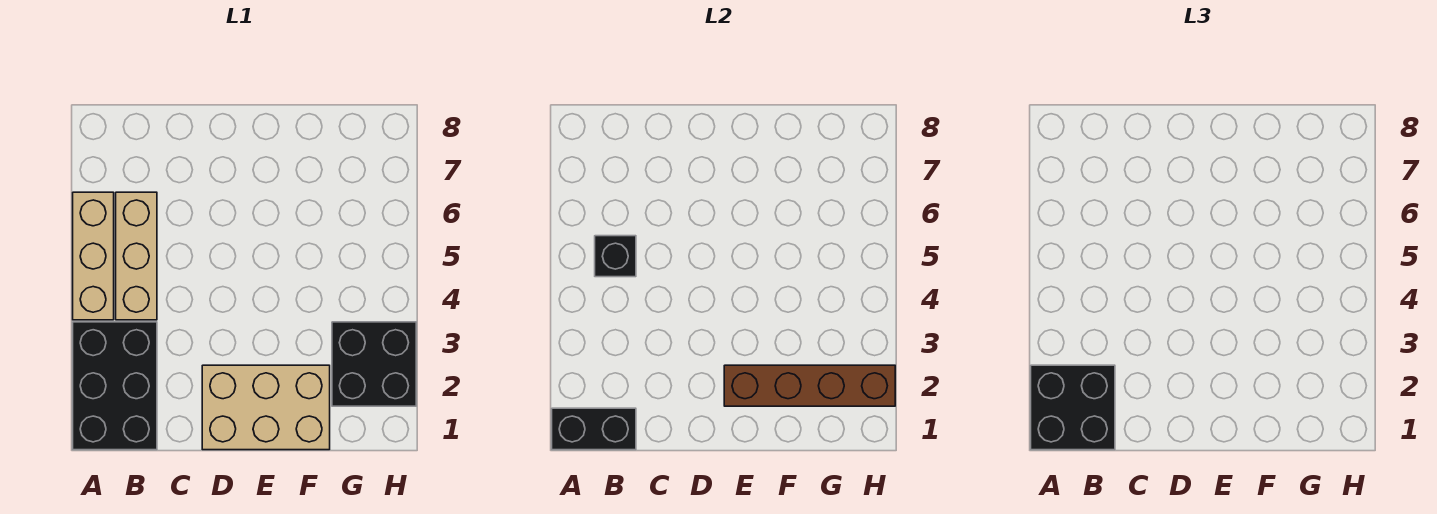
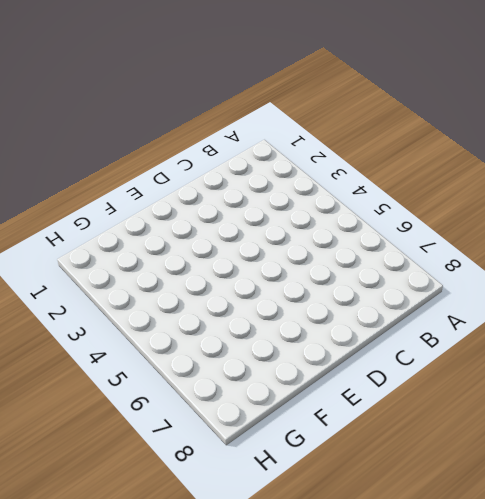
none -> black 2x3 brick [73,322,157,450]
none -> tan 1x3 brick [73,192,114,320]

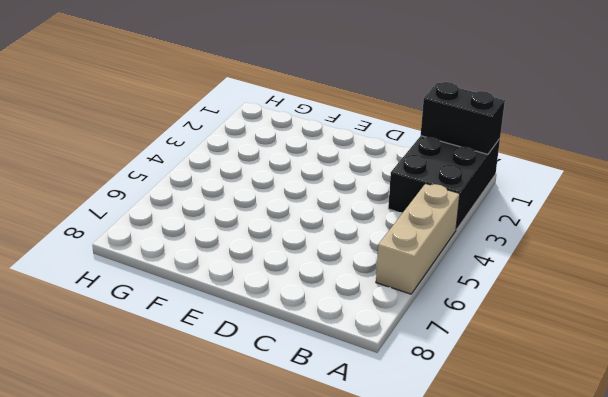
none -> tan 1x3 brick [116,192,157,320]
none -> tan 2x3 brick [202,365,330,450]

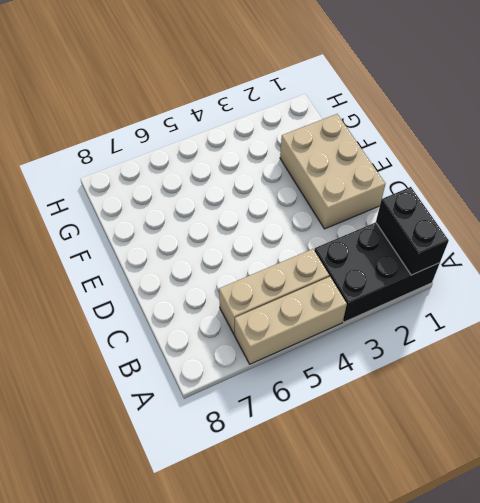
none -> black 2x2 brick [332,322,416,406]
none -> black 1x1 brick [595,236,636,277]

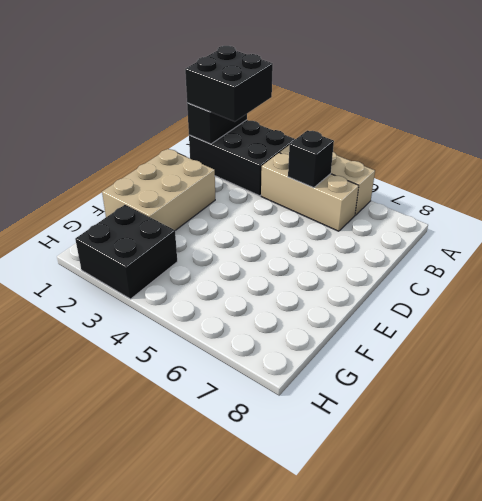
none -> brown 1x4 brick [724,365,895,406]

